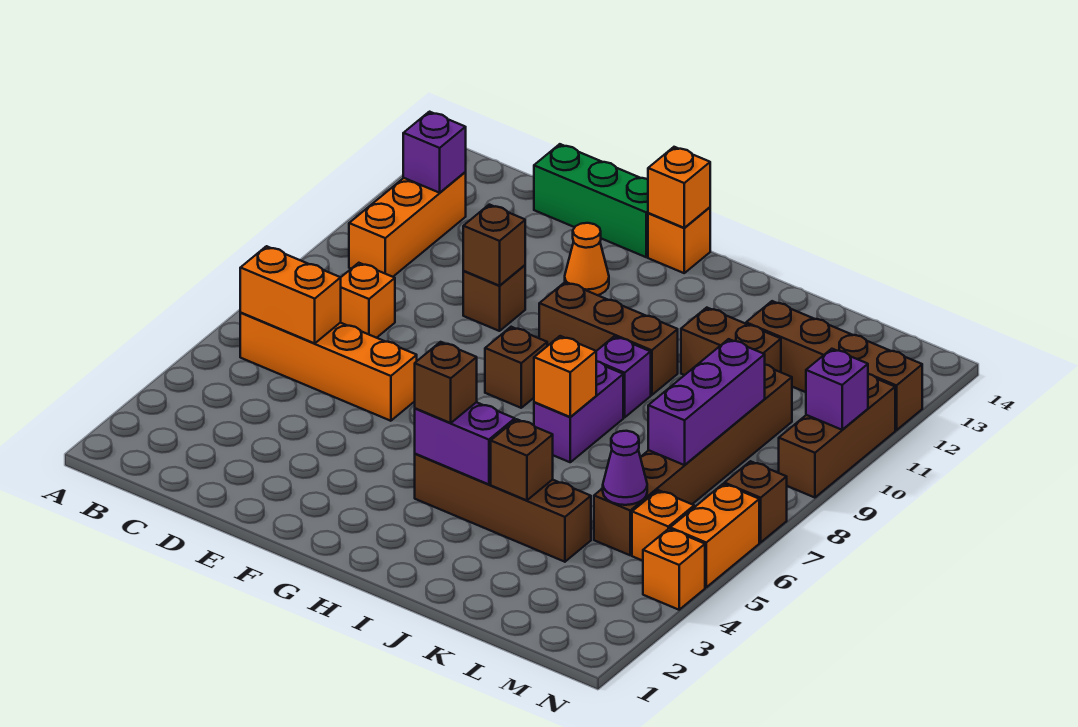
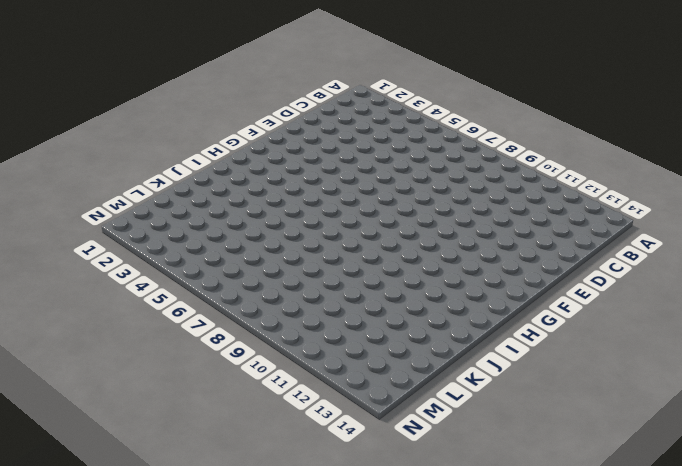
none -> orange 1x4 brick [240,313,417,421]
none -> orange 1x3 brick [349,172,466,277]
none -> orange 1x1 brick [340,263,395,338]
none -> green 1x3 brick [534,144,648,257]

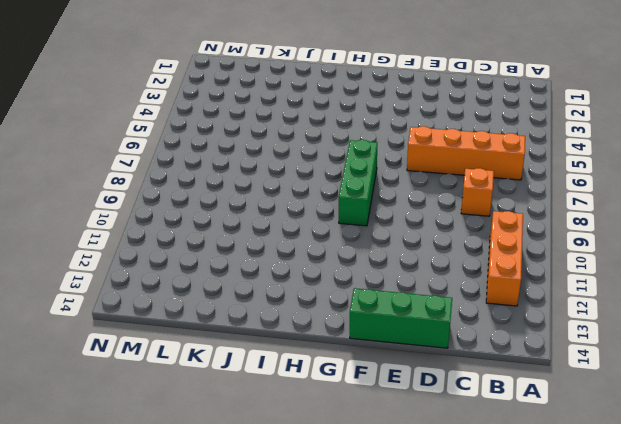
green 1x3 brick [339,140,377,226] -> brown 1x1 brick [485,327,547,408]
none -> brown 1x1 brick [463,265,525,331]
none -> orange 1x1 cone [565,223,609,295]
none -> brown 1x3 brick [539,282,678,395]
none -> orange 1x1 brick [648,207,710,273]

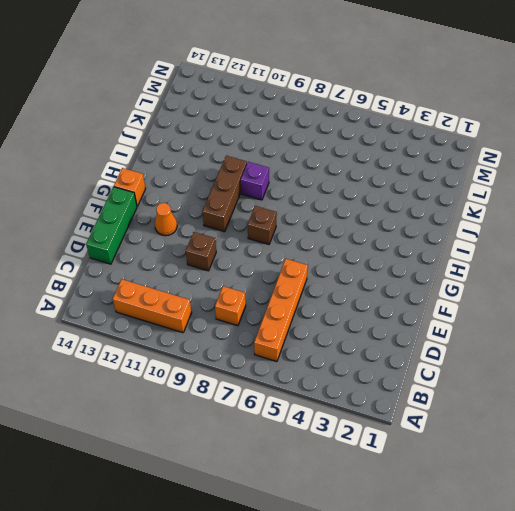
none -> brown 1x4 brick [415,454,591,562]
none -> purple 1x2 brick [534,361,623,462]
none -> brown 1x2 brick [681,308,781,375]
none -> brown 1x4 brick [746,301,922,430]

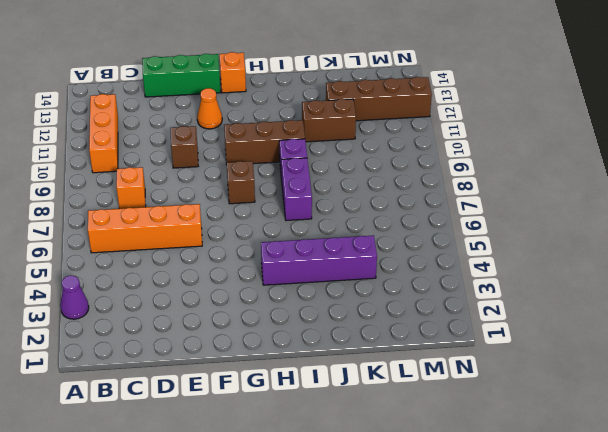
purple 1x1 cone [60,275,89,319] -> purple 1x1 cone moved to [603,431,647,505]
purple 1x4 brick [261,235,377,285] -> brown 1x4 brick [415,454,591,562]
none -> brown 1x6 brick [594,365,792,555]
none -> orange 1x1 brick [632,490,694,561]
none -> orange 1x1 brick [643,529,705,610]
none -> orange 1x2 brick [670,484,759,587]

